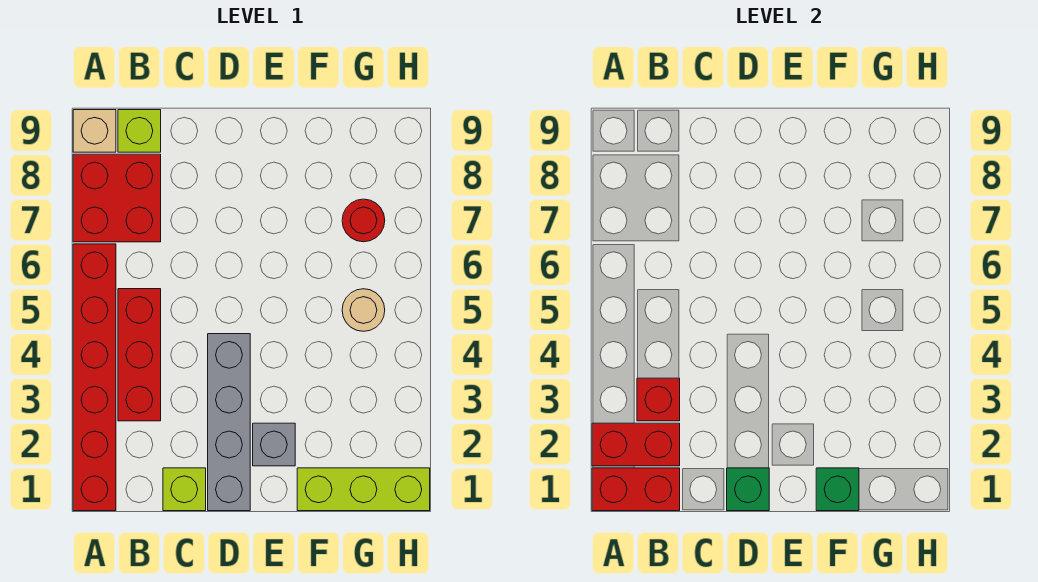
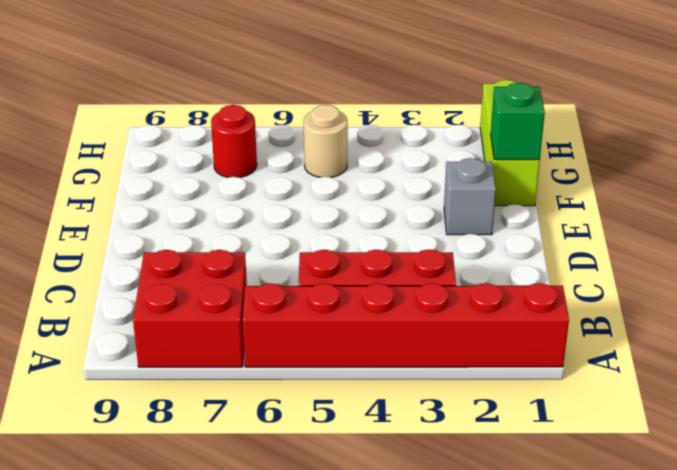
none -> tan 1x1 brick [73,110,116,152]
none -> lime 1x1 brick [118,110,161,152]
none -> lime 1x1 brick [163,468,206,511]

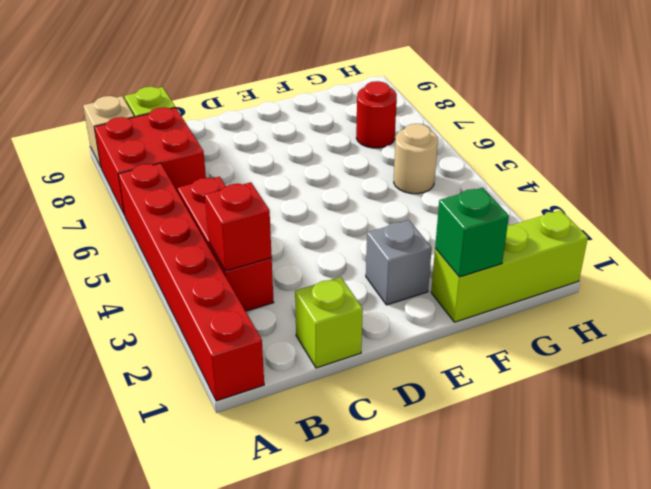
none -> grey 1x4 brick [208,334,250,511]
none -> red 1x2 brick [592,468,680,511]
none -> red 1x2 brick [592,423,680,466]

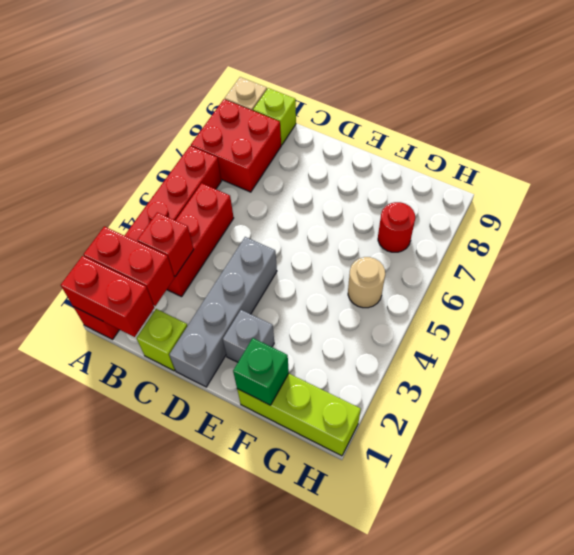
none -> green 1x1 brick [727,468,769,511]

